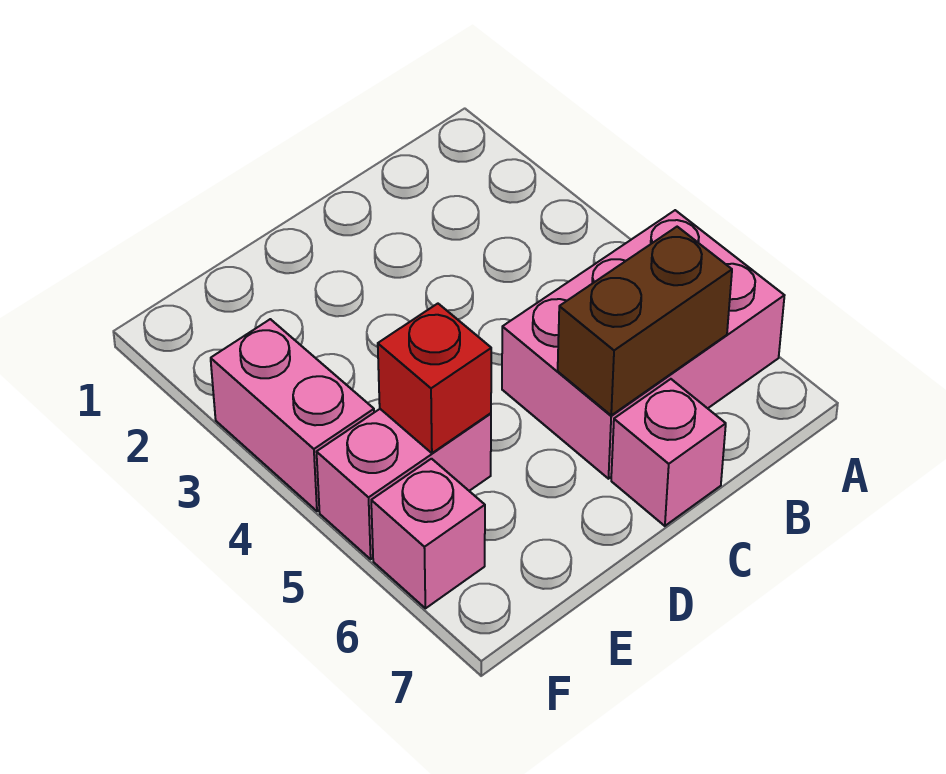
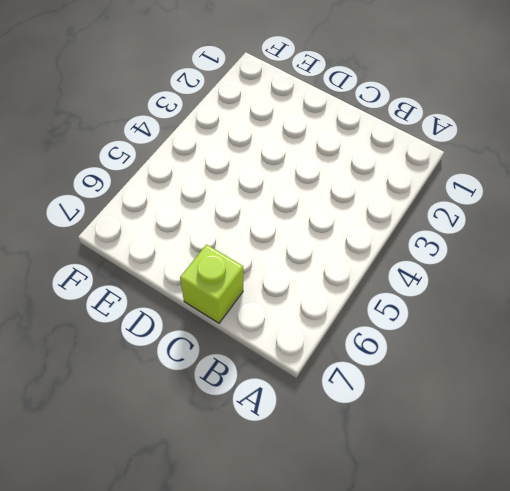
lime 1x1 brick [180,244,243,323] -> pink 1x1 brick [611,379,726,526]
none -> pink 2x3 brick [502,210,784,479]
none -> pink 1x2 brick [317,409,491,559]

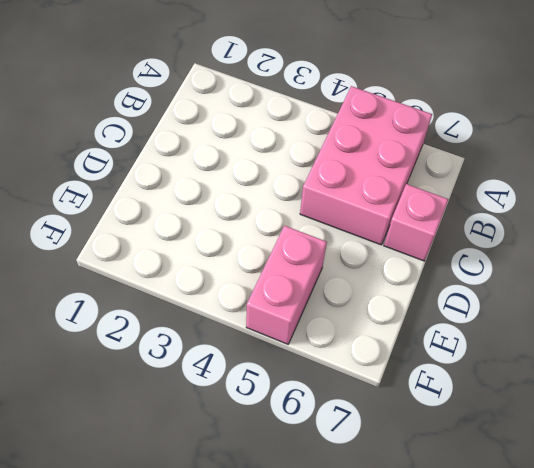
none -> pink 1x2 brick [211,319,374,511]
none -> pink 1x1 brick [371,459,485,608]

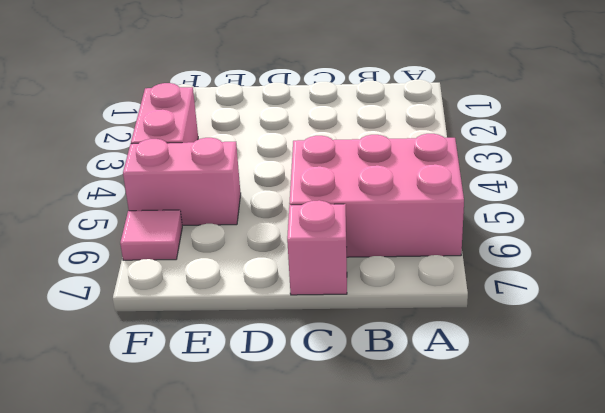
pink 1x1 tile [120,210,182,260] -> pink 1x1 brick [371,459,485,608]
none -> brown 1x2 brick [558,227,732,415]
none -> red 1x1 brick [378,304,491,453]

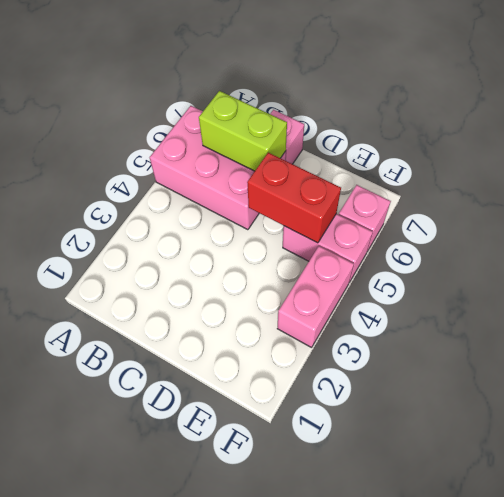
lime 1x2 brick [199,91,287,171] -> brown 1x2 brick [558,227,732,415]
red 1x2 brick [247,153,341,243] -> red 1x1 brick [378,304,491,453]

